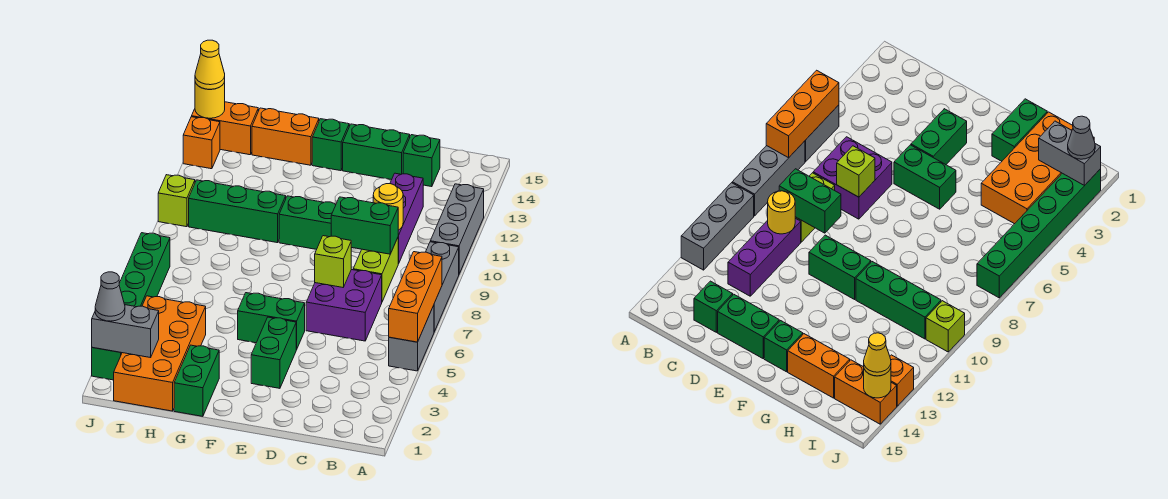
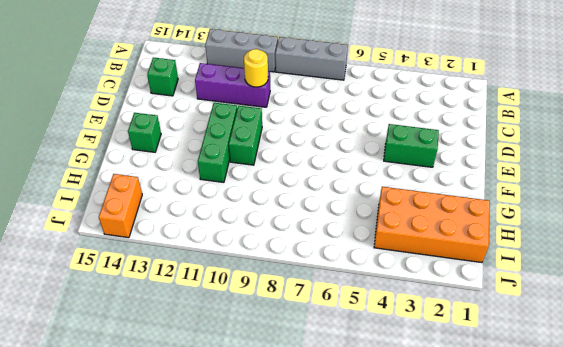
green 1x3 brick [198,103,237,182] -> green 1x3 brick moved to [189,180,286,243]
none -> grey 1x2 brick [389,305,434,371]
none -> purple 2x2 brick [306,270,382,341]
none -> lime 1x2 brick [353,238,398,302]

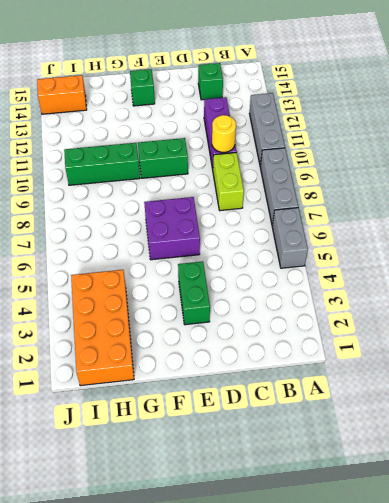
purple 2x2 brick [144,197,200,260] -> purple 2x2 brick moved to [306,270,382,341]
none -> green 1x2 brick [343,124,410,180]
none -> green 1x2 brick [238,293,305,350]
none -> green 1x2 brick [174,345,219,416]

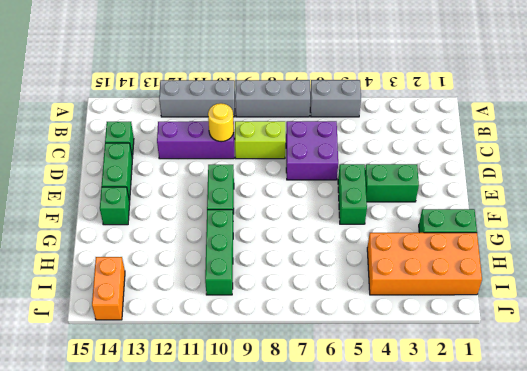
none -> orange 1x2 brick [252,108,319,165]
none -> green 1x6 brick [92,233,170,380]
none -> lime 1x1 brick [158,175,195,227]

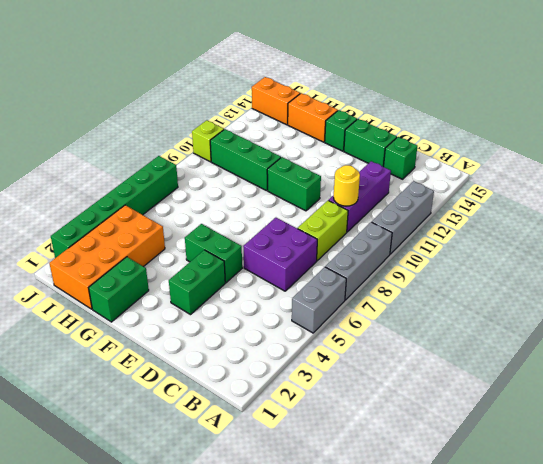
none -> orange 1x1 brick [183,117,220,169]
none -> orange 1x3 brick [389,252,442,342]
none -> green 1x2 brick [331,197,398,254]

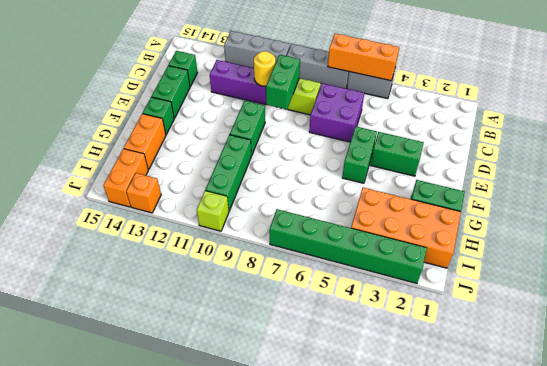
none -> lime 1x1 brick [315,236,351,287]
none -> grey 1x2 brick [92,305,159,358]
none -> yellow 1x1 round brick [195,82,225,118]

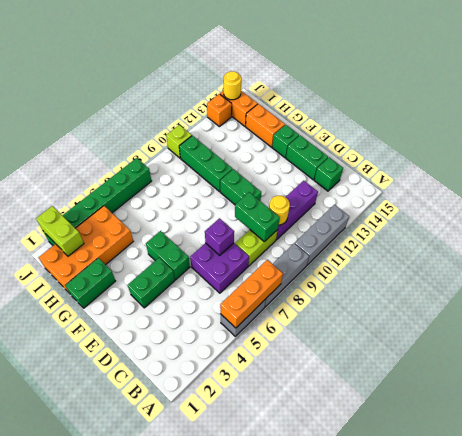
purple 1x1 brick [205,218,234,255] -> lime 1x1 brick [315,236,351,287]
lime 1x2 brick [36,206,84,256] -> grey 1x2 brick [92,305,159,358]
none -> grey 1x1 cone [95,272,125,321]
none -> yellow 1x1 cone [195,40,225,89]

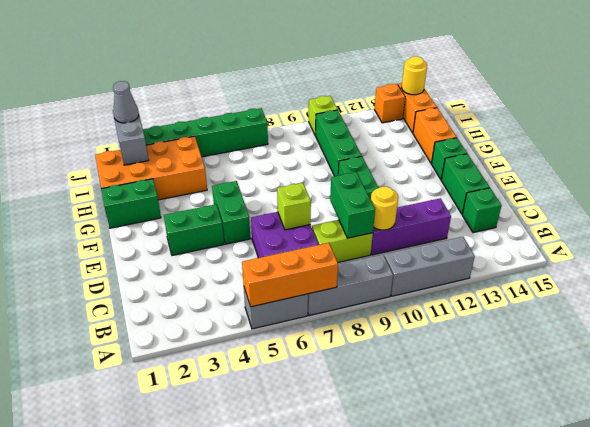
none -> yellow 1x1 cone [195,40,225,89]

